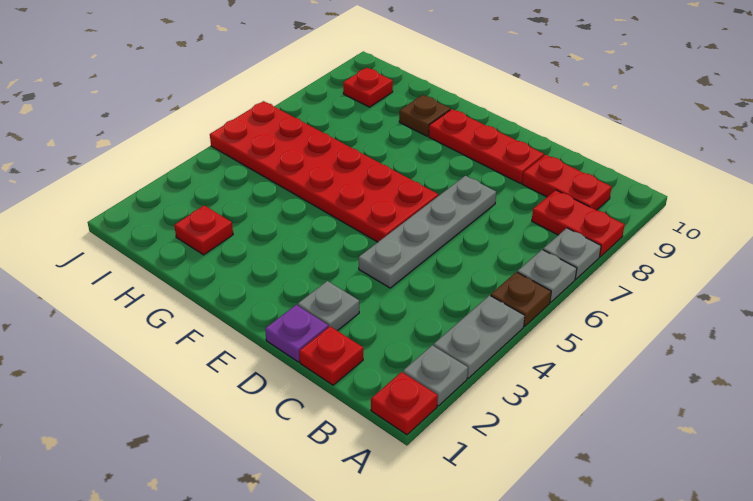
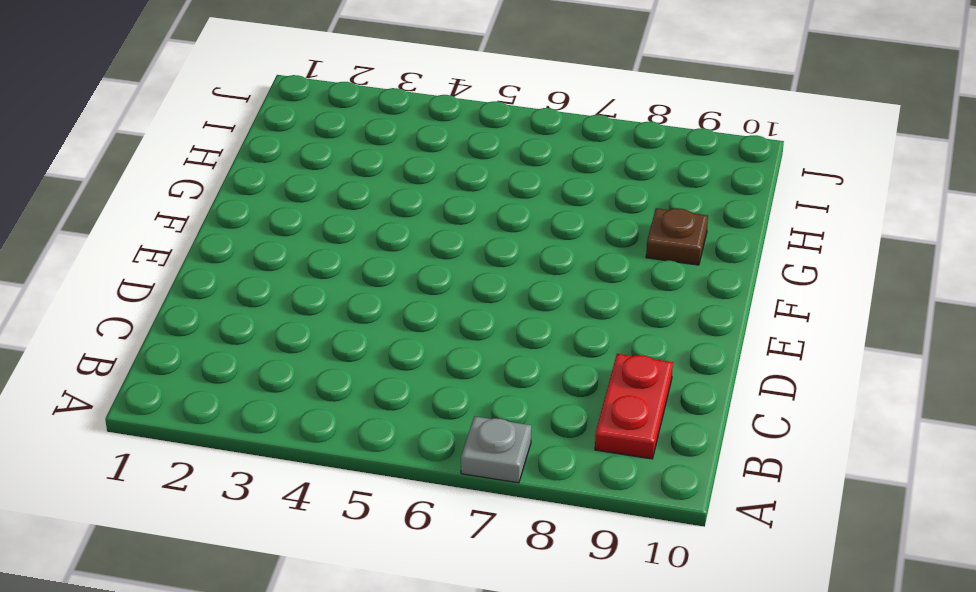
none -> red 1x1 plate [371,372,438,435]
none -> grey 1x1 plate [403,345,468,406]
none -> grey 1x2 plate [434,295,525,378]

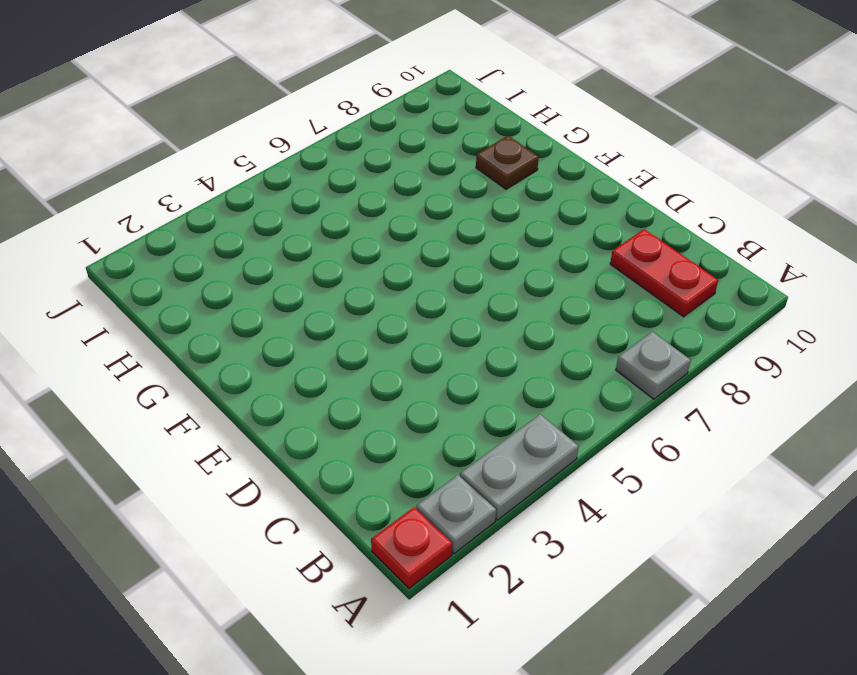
none -> brown 1x1 plate [491,272,551,327]
none -> grey 1x1 plate [518,250,577,302]
none -> red 1x2 plate [532,190,625,257]

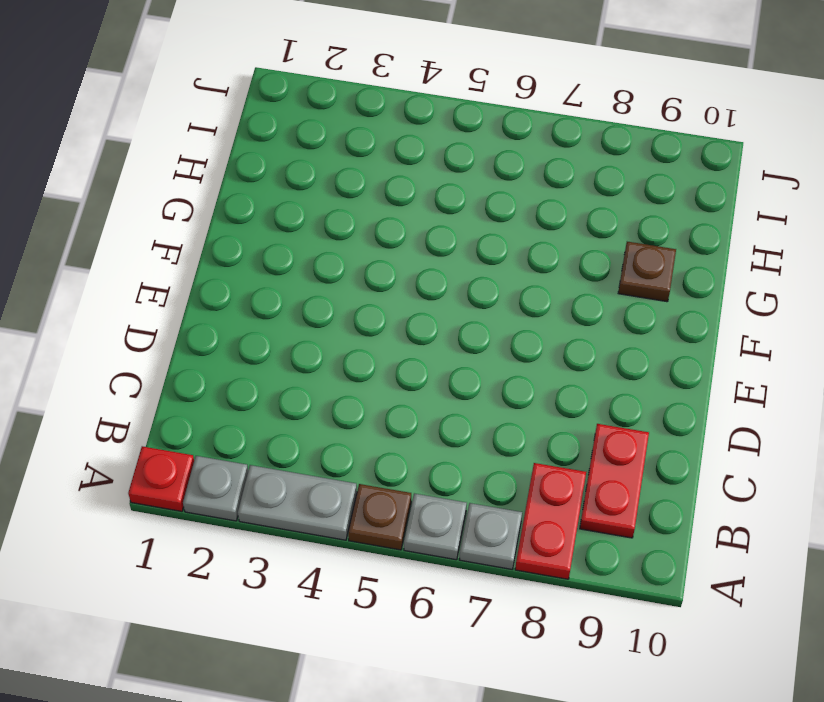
none -> red 1x1 plate [299,327,363,385]
none -> purple 1x1 plate [265,305,328,362]
none -> grey 1x1 plate [298,281,359,331]

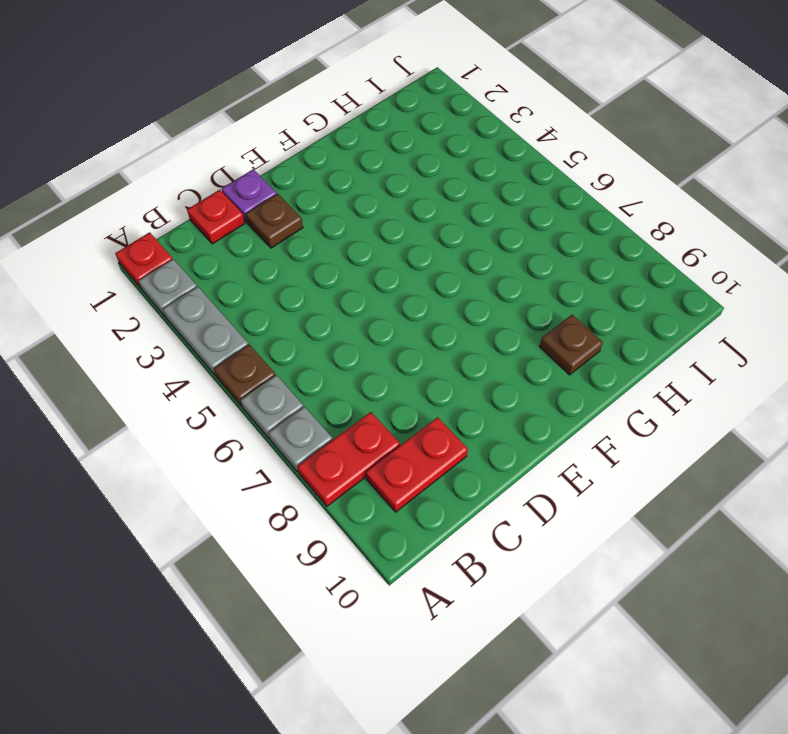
brown 1x1 plate [246,194,303,248] -> grey 1x1 plate [298,281,359,331]
none -> grey 1x4 plate [359,176,496,288]
none -> red 1x3 plate [429,109,544,183]
none -> red 2x6 plate [210,101,438,242]

